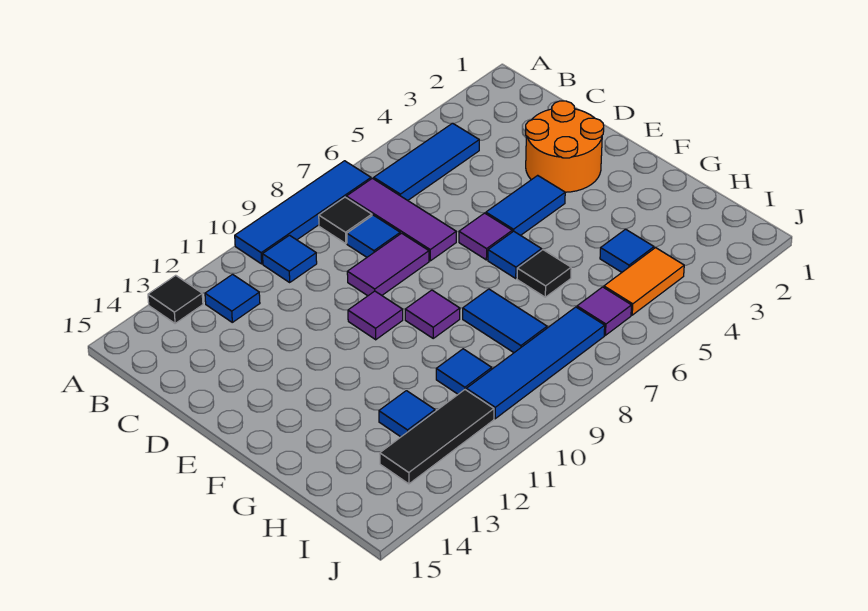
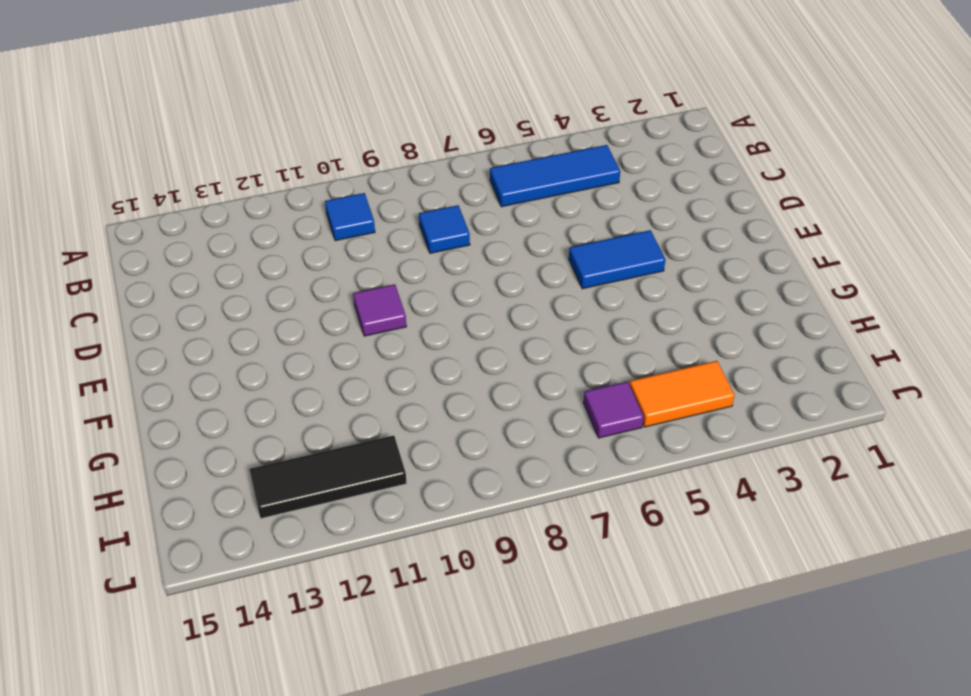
none -> blue 1x4 tile [235,161,371,264]
none -> black 1x1 tile [148,275,203,324]
none -> purple 1x3 tile [346,178,456,261]

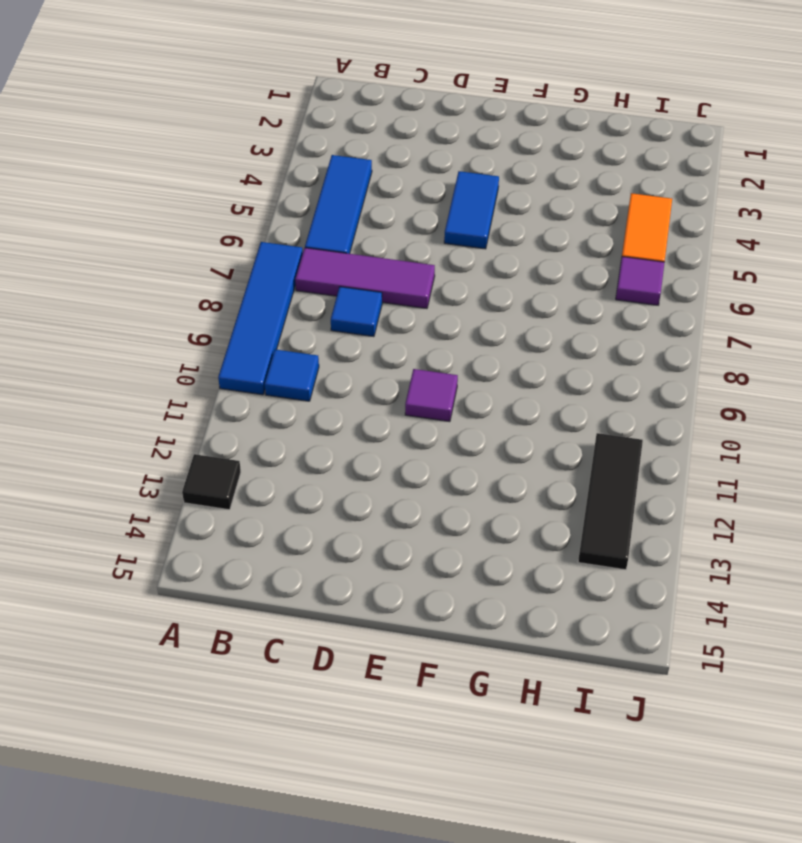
none -> black 1x1 tile [319,197,372,243]
none -> blue 1x1 tile [205,274,260,322]
none -> orange 2x2 round brick [526,101,604,192]

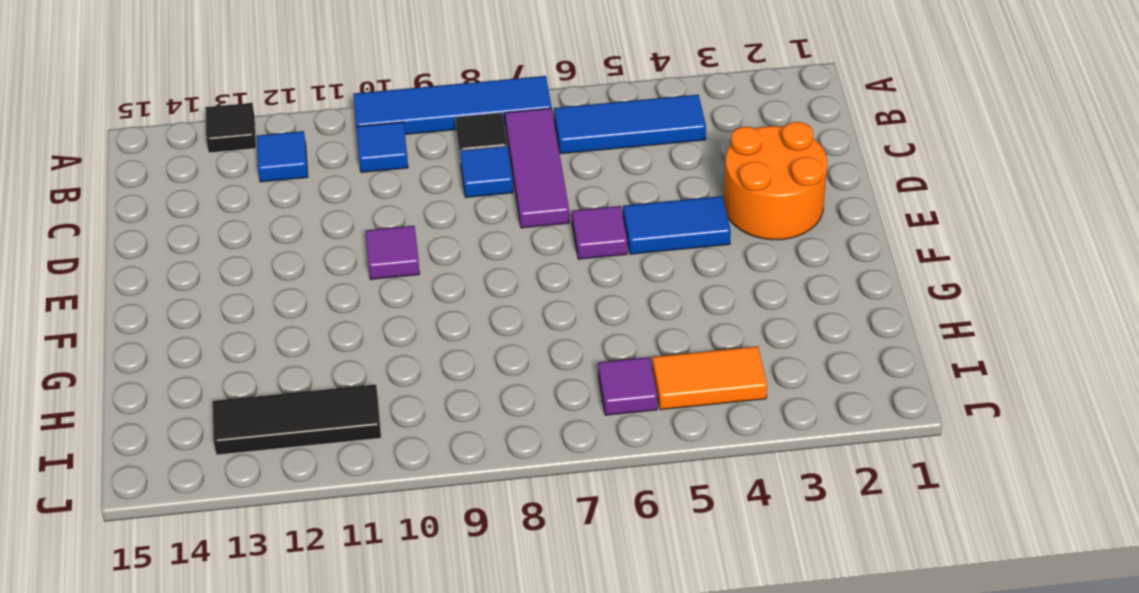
none -> purple 1x2 tile [347,233,429,296]
none -> blue 1x1 tile [488,231,542,278]
none -> purple 1x1 tile [405,290,460,338]

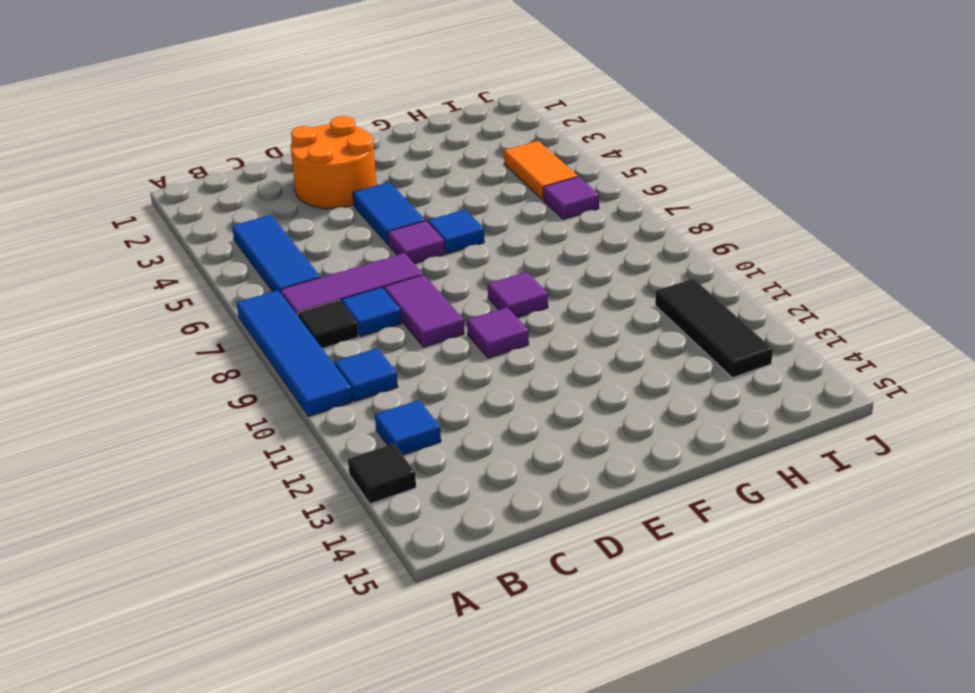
none -> black 1x1 tile [517,250,571,297]
none -> blue 1x2 tile [463,289,547,353]
none -> blue 1x1 tile [600,229,654,272]

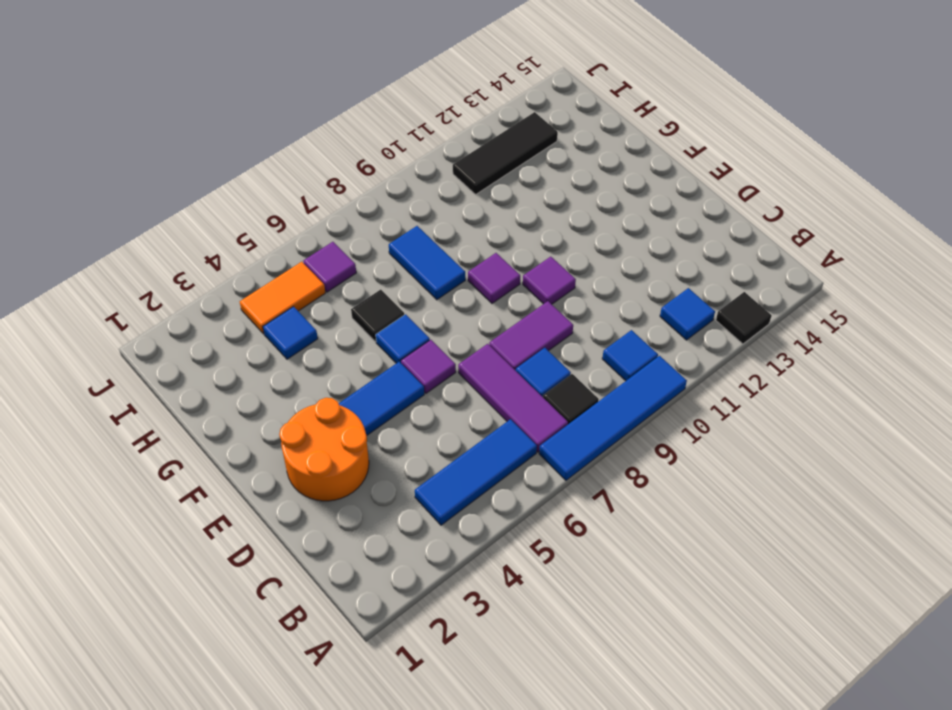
none -> blue 1x1 tile [436,349,492,394]
none -> blue 1x1 tile [379,391,435,437]
none -> blue 1x4 tile [466,307,605,419]

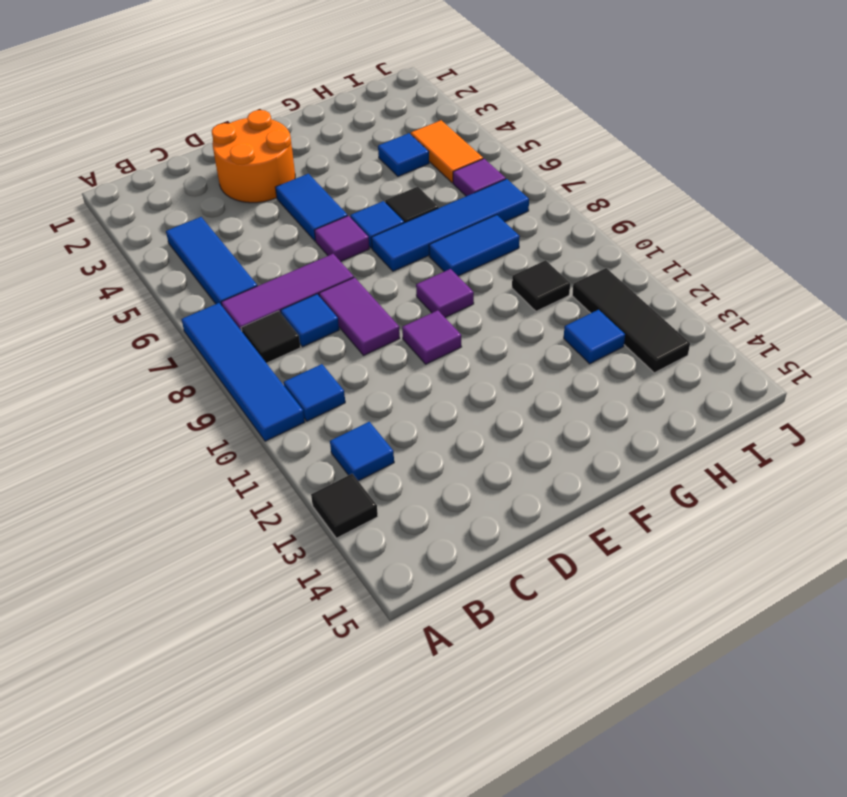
blue 1x4 tile [371,179,529,271] -> blue 1x4 tile turned to [466,307,605,419]
black 1x1 tile [512,260,570,311] -> blue 1x1 tile [436,349,492,394]

